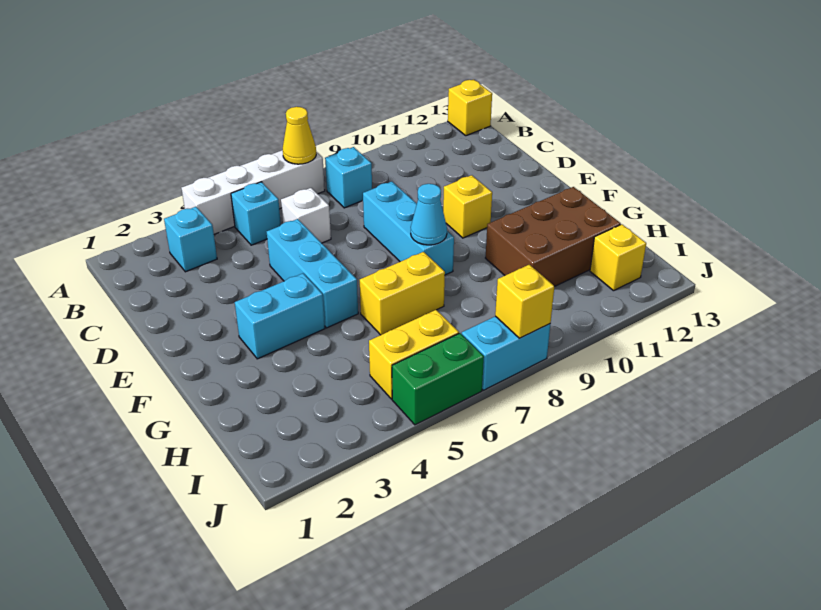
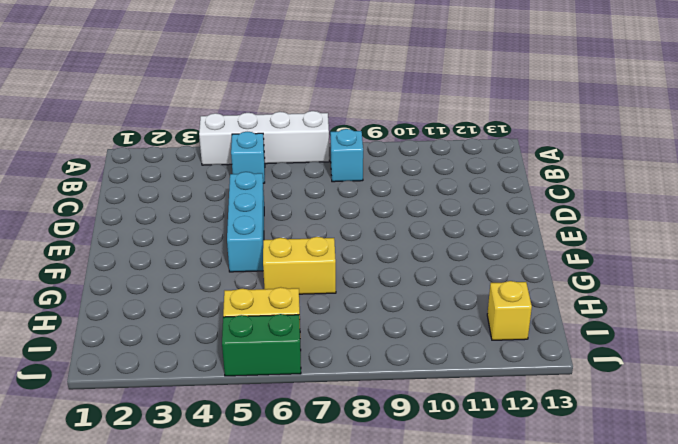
none -> yellow 1x1 brick [448,80,492,136]
none -> cyan 1x1 brick [164,207,217,272]
none -> white 1x1 brick [281,188,331,243]

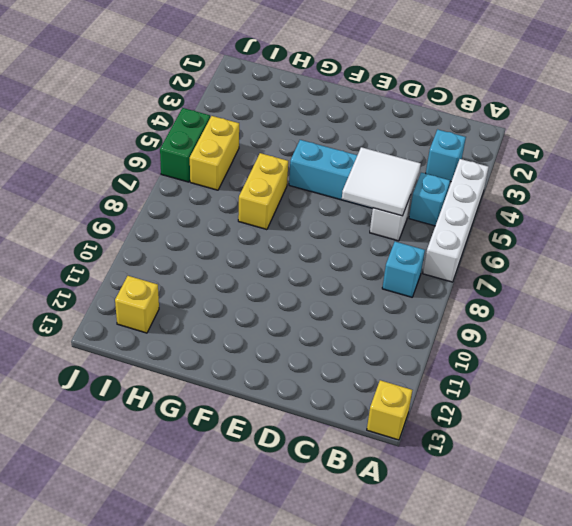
white 2x2 tile [342,147,421,216] -> none
none -> cyan 1x3 brick [363,182,454,275]
none -> yellow 1x1 brick [443,175,492,238]
none -> cyan 1x2 brick [235,273,325,359]

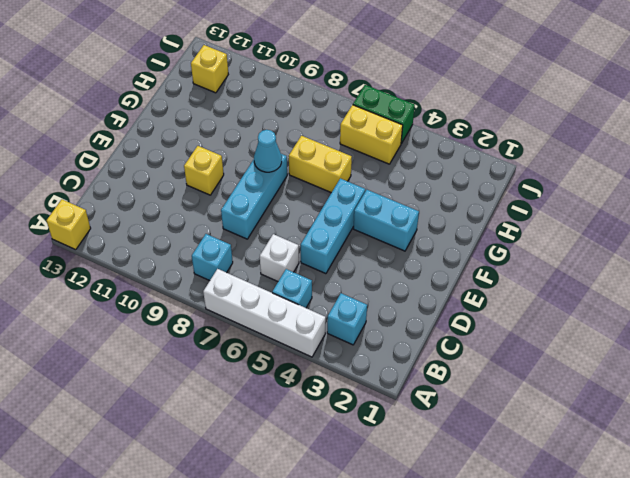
none -> brown 2x3 brick [486,187,621,286]
none -> cyan 1x2 brick [462,316,550,390]
none -> yellow 1x1 cone [283,107,316,164]

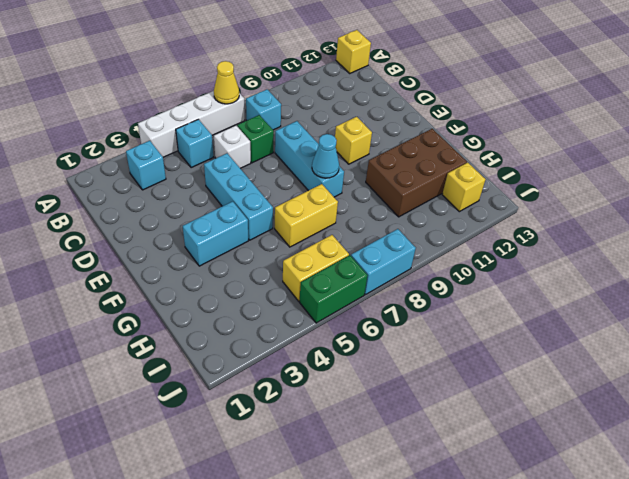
green 1x1 brick [237,115,274,163] -> none
none -> yellow 1x1 brick [495,265,554,338]

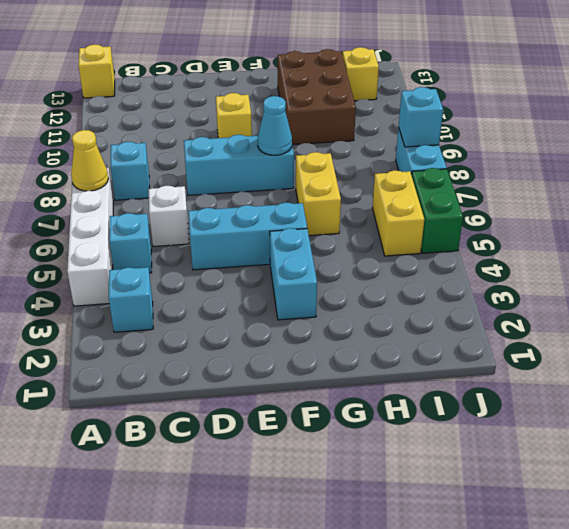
cyan 1x1 brick [399,87,443,147] -> yellow 1x1 brick [495,265,554,338]

